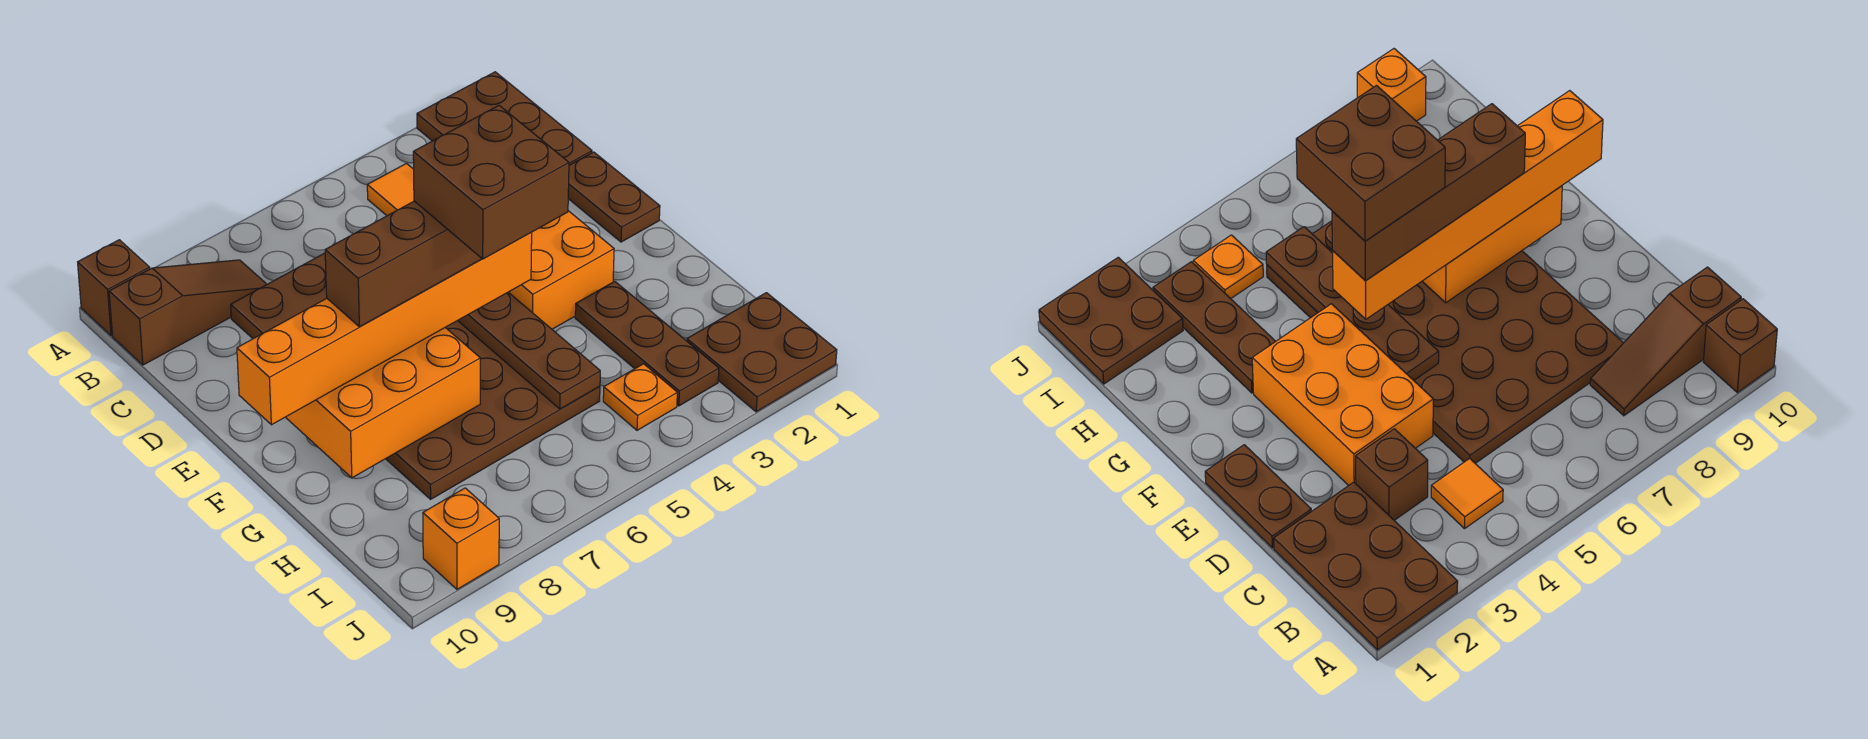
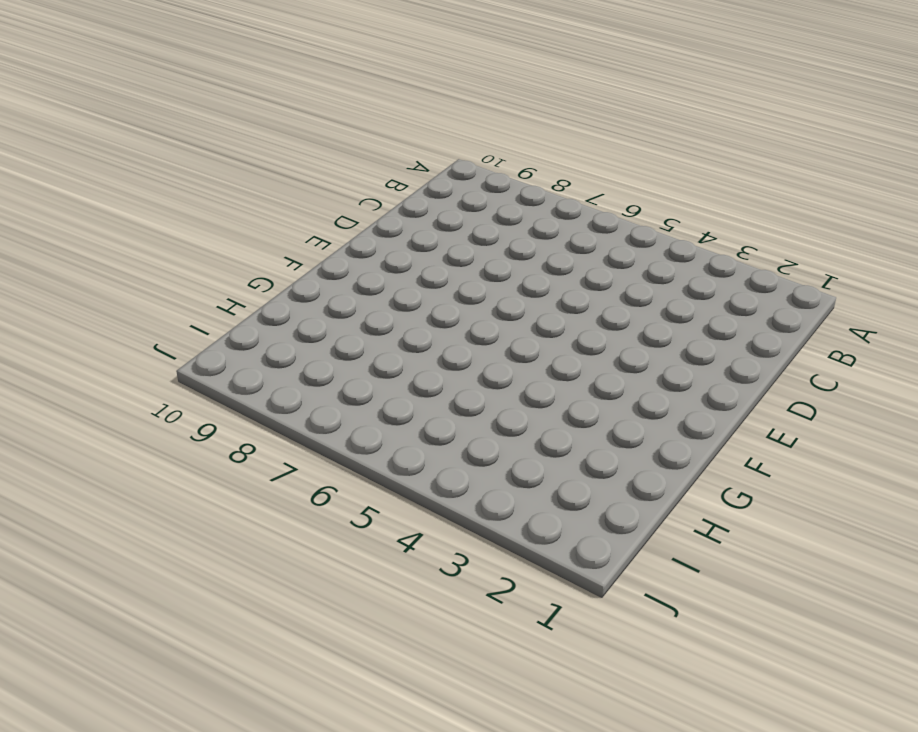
none -> brown 2x3 plate [417,72,592,165]
none -> brown 1x1 brick [78,240,150,336]
none -> orange 1x1 tile [367,164,414,216]

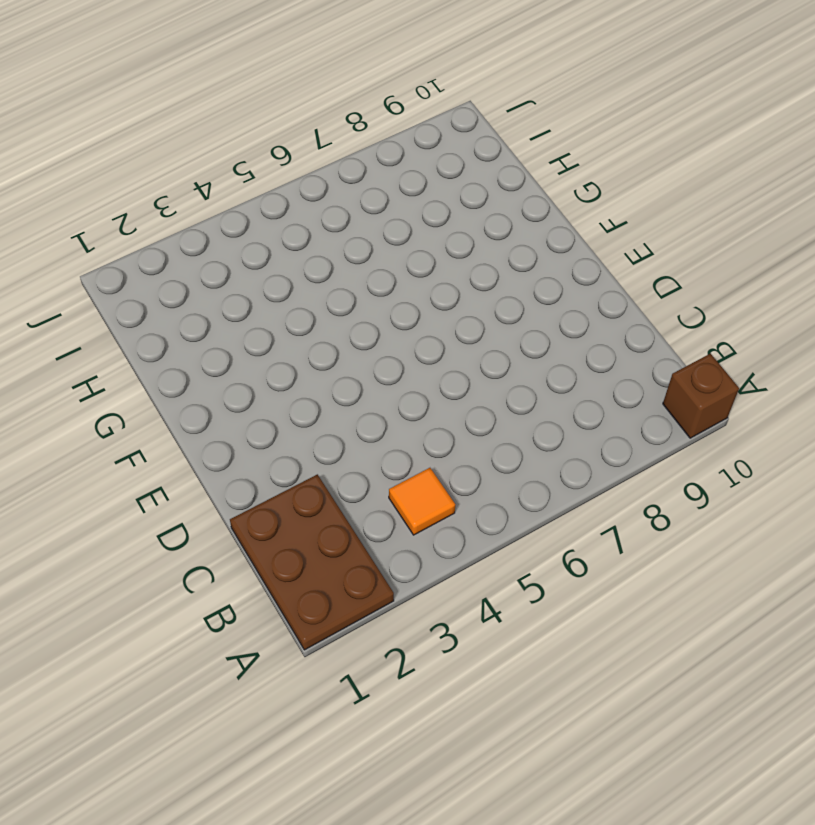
none -> brown 1x3 slope [109,260,267,365]
none -> brown 1x1 brick [1356,429,1428,520]
none -> brown 4x6 plate [231,253,600,499]

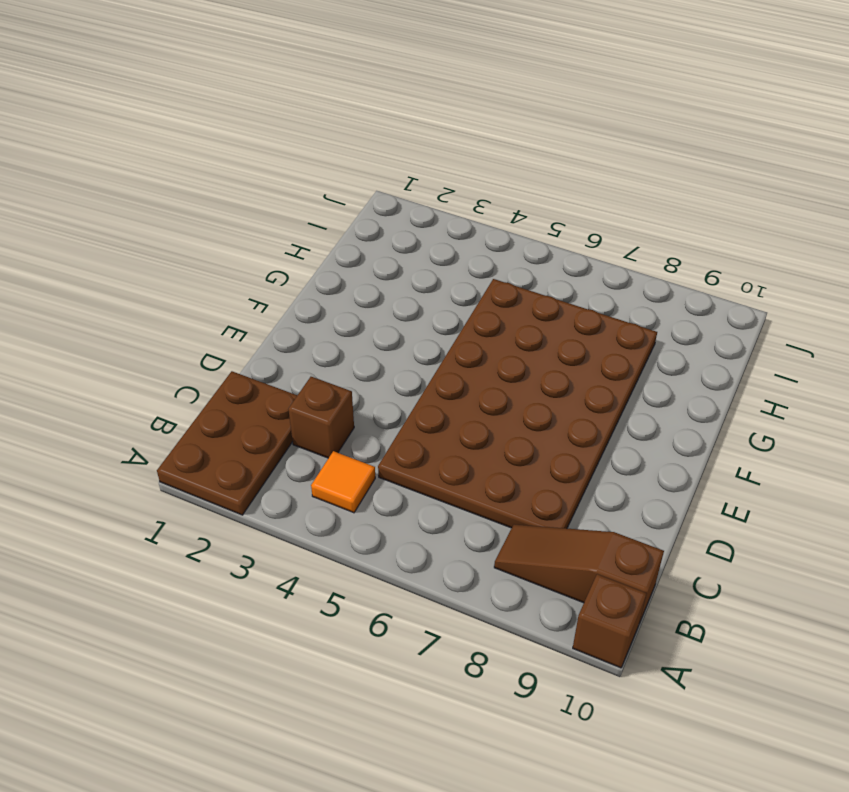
none -> brown 1x2 plate [568,152,660,242]
none -> orange 2x3 brick [509,211,614,329]
none -> brown 1x3 plate [575,281,719,406]

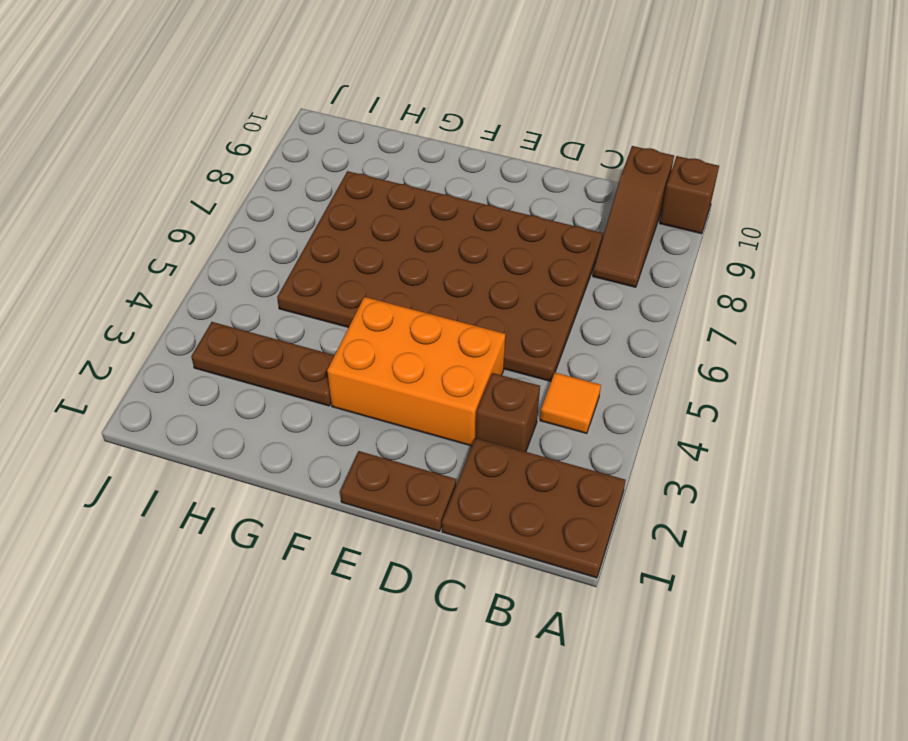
none -> brown 2x2 plate [687,293,837,412]
none -> orange 1x1 plate [603,364,677,430]
none -> orange 1x1 brick [423,488,499,589]

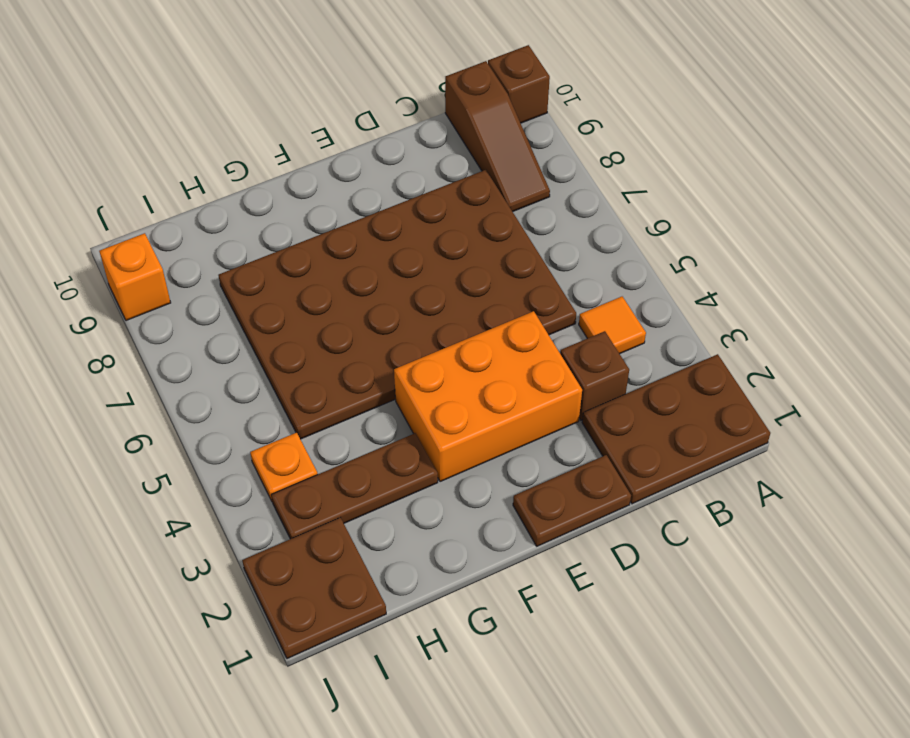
none -> brown 1x4 plate [458,292,600,409]
none -> orange 2x3 brick [286,328,480,478]
none -> orange 1x6 brick [237,232,532,425]

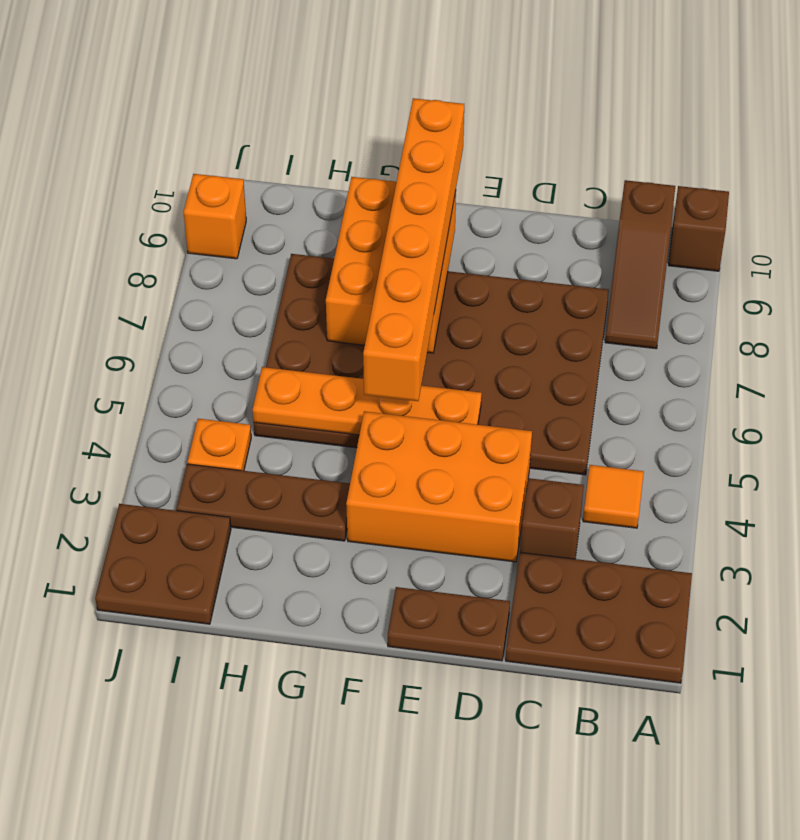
orange 1x4 plate [253,367,482,435] -> brown 1x4 plate [458,292,600,409]
none -> brown 1x4 brick [325,201,482,327]
none -> brown 2x2 brick [413,106,569,259]

